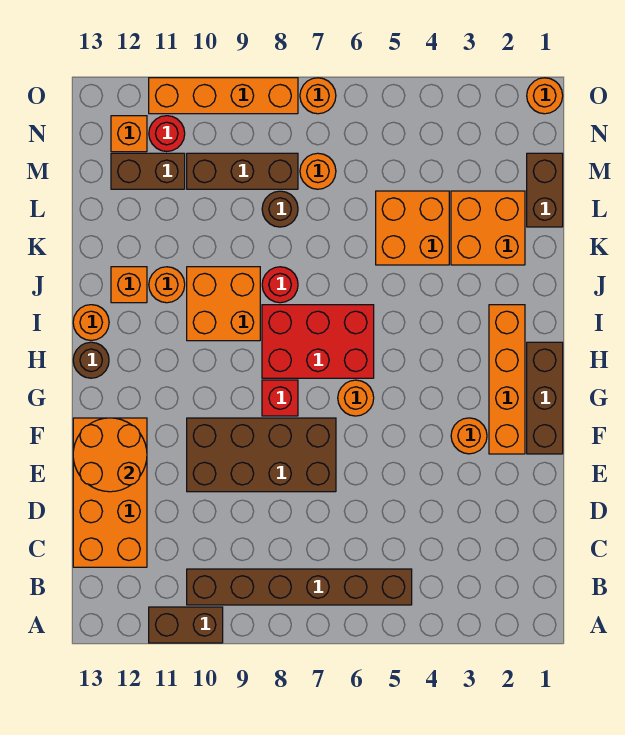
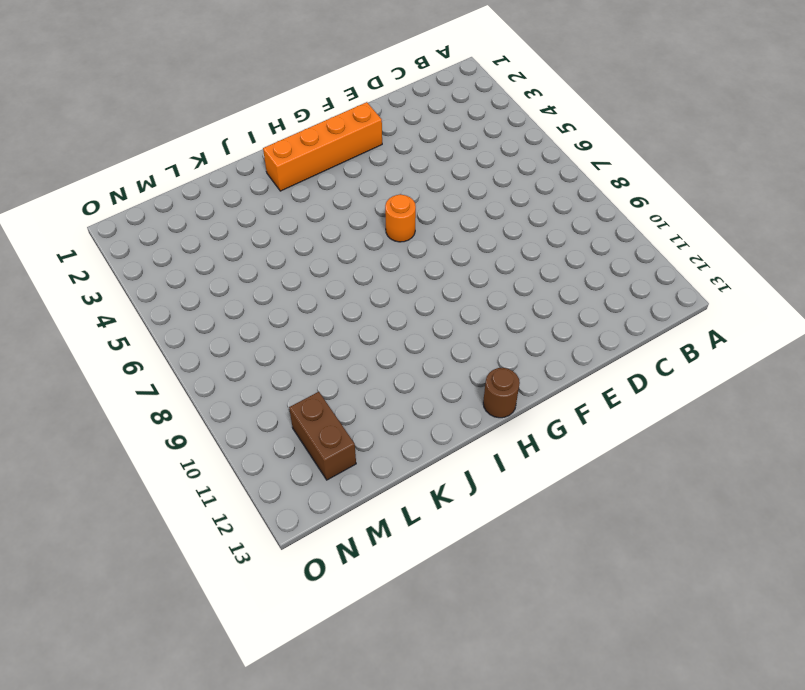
none -> brown 1x2 brick [149,607,223,643]
none -> brown 1x6 brick [187,569,412,605]
none -> orange 2x4 brick [73,418,147,567]

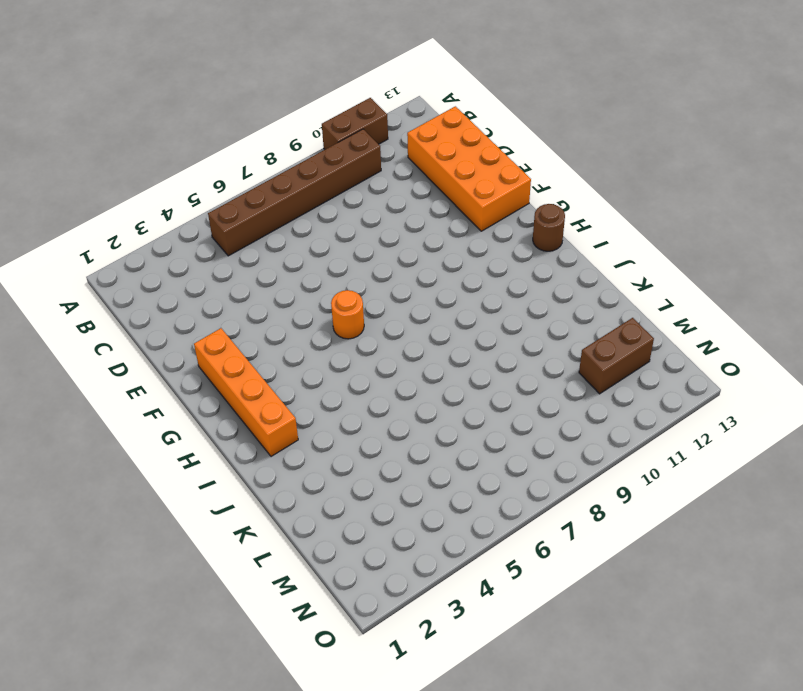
none -> brown 2x4 brick [187,418,336,492]
none -> brown 1x3 brick [527,342,563,454]
none -> orange 1x1 round brick [451,418,487,454]

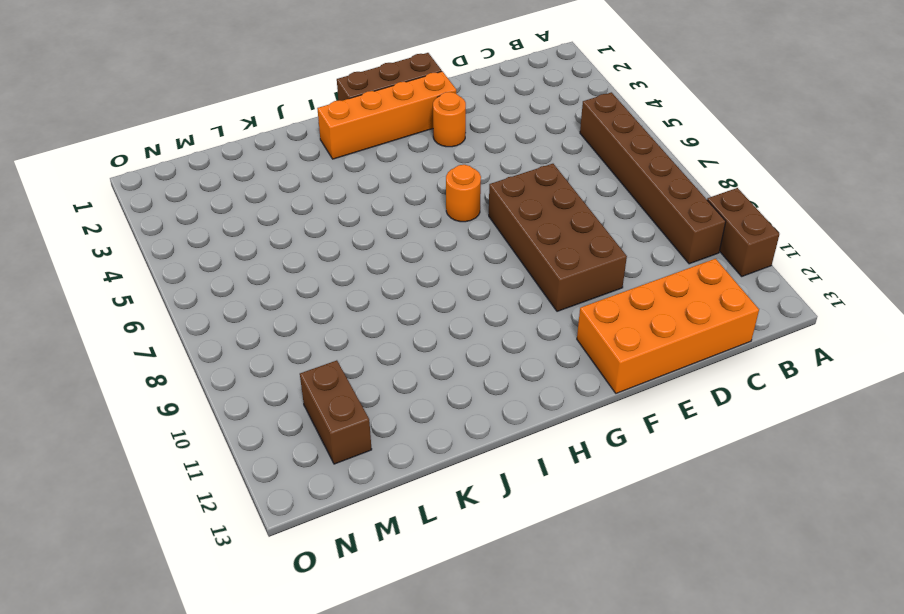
none -> red 1x1 brick [262,380,298,416]
none -> red 2x3 brick [262,305,374,378]
none -> brown 1x1 round brick [73,342,109,378]

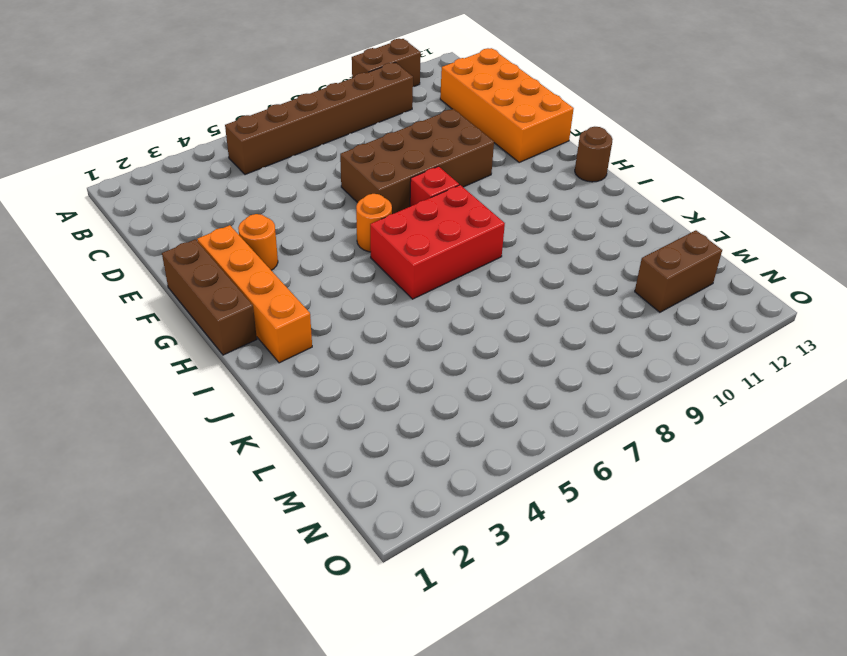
none -> orange 2x2 brick [187,267,260,341]
none -> orange 1x1 round brick [73,305,109,340]
none -> red 1x1 round brick [262,267,298,303]

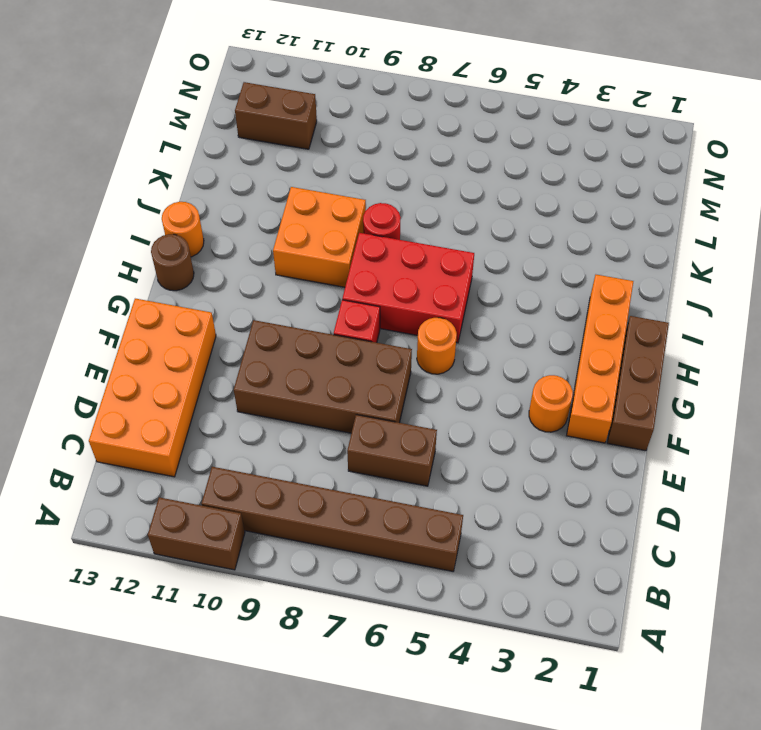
brown 1x2 brick [347,415,437,486] -> brown 1x2 brick turned to [527,153,563,227]
none -> orange 1x1 round brick [149,267,185,303]
none -> orange 1x1 brick [111,267,147,303]
none -> orange 2x2 brick [451,191,525,265]

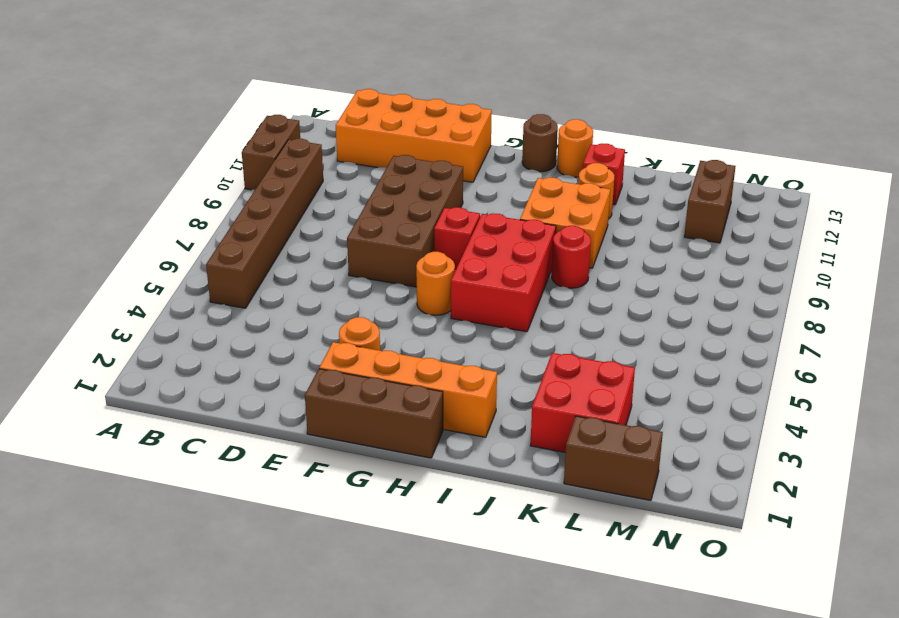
red 1x1 brick [583,144,625,205] -> orange 1x1 brick [111,267,147,303]
red 2x2 brick [530,353,635,453] -> orange 2x2 brick [451,191,525,265]
none -> orange 2x2 brick [376,191,449,265]
none -> brown 1x1 round brick [262,191,298,227]
none -> orange 1x1 round brick [300,153,336,189]

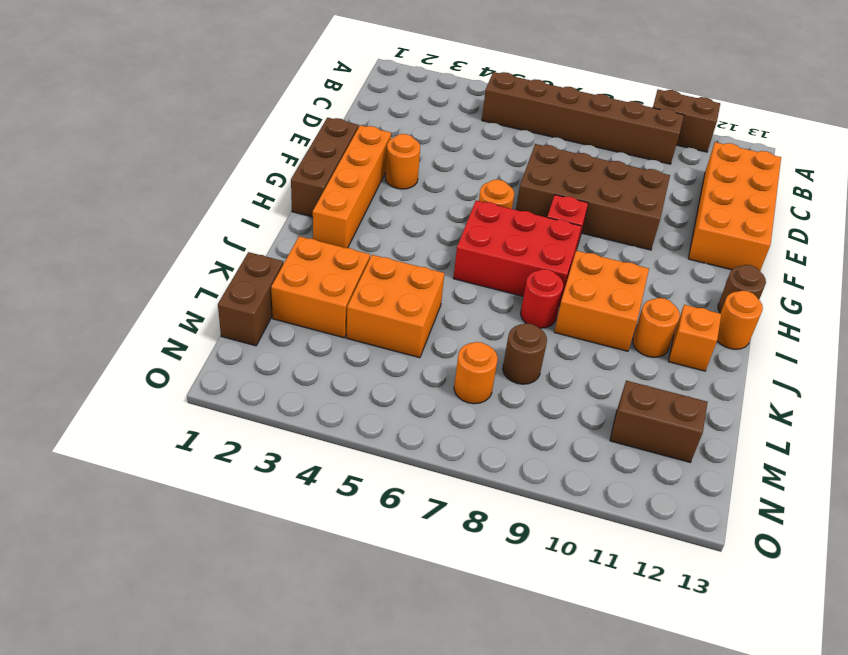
none -> brown 1x3 brick [187,153,298,189]
none -> red 1x1 round brick [149,116,185,152]
none -> orange 1x1 brick [111,116,147,152]

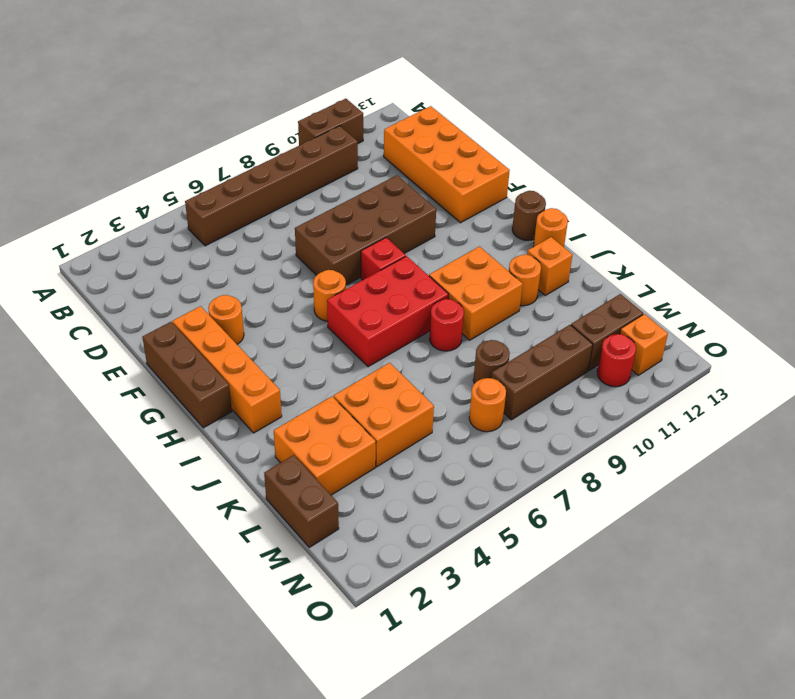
none -> orange 1x1 round brick [527,78,563,114]
none -> orange 1x1 round brick [300,78,336,114]
none -> orange 1x4 brick [149,78,298,114]

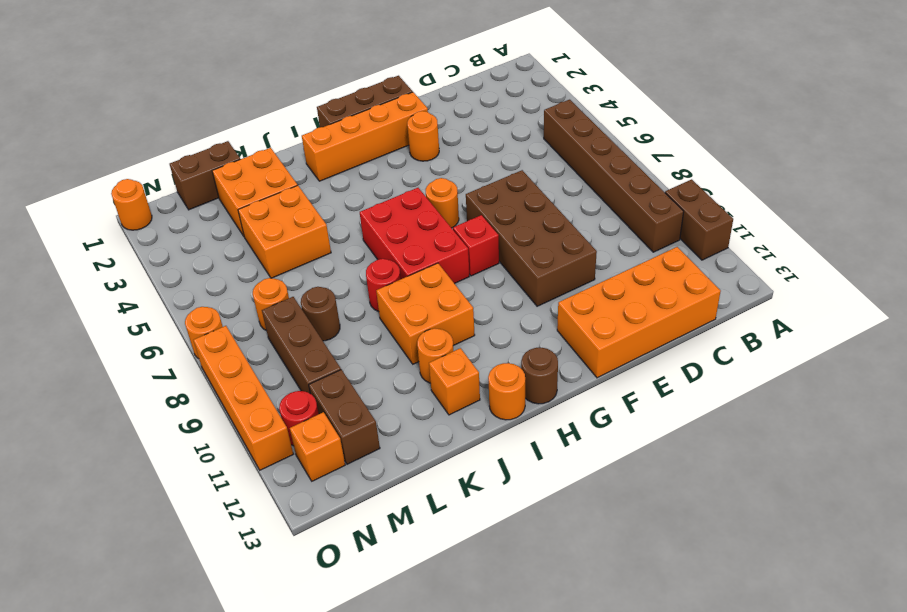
none -> orange 2x2 round brick [73,418,147,492]

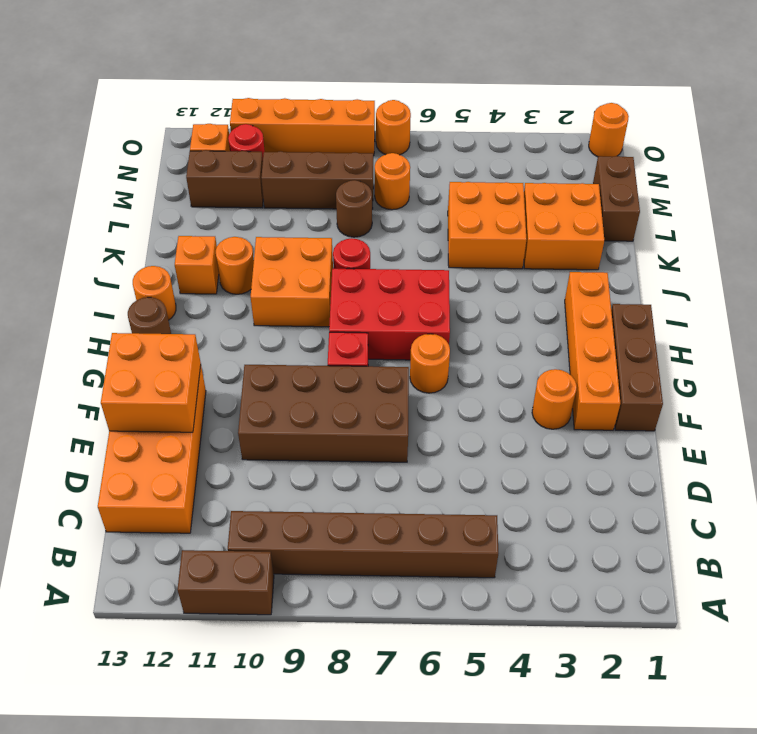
orange 2x2 brick [101,333,201,432] -> orange 2x2 round brick [73,418,147,492]

